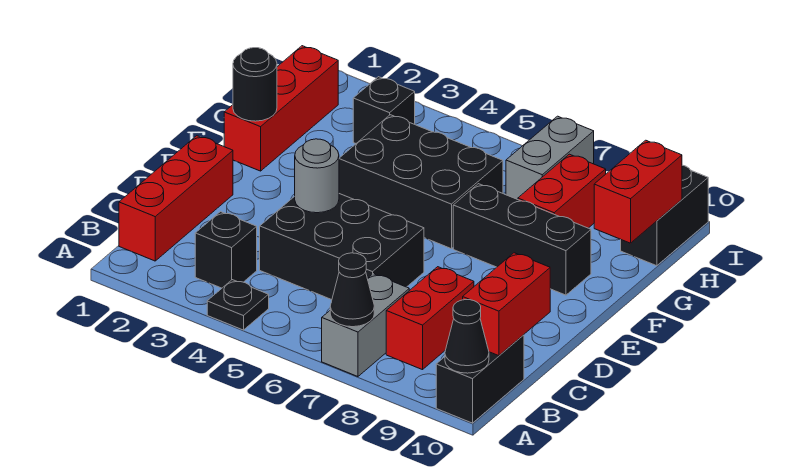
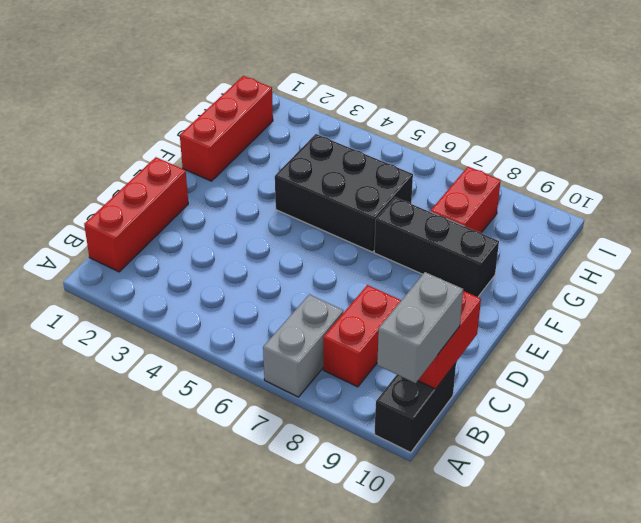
grey 1x2 brick [377,272,463,383] -> grey 1x2 brick moved to [506,116,594,200]
none -> black 1x1 plate [207,280,269,330]
none -> black 1x1 brick [195,212,257,288]
none -> black 2x3 brick [260,194,424,300]

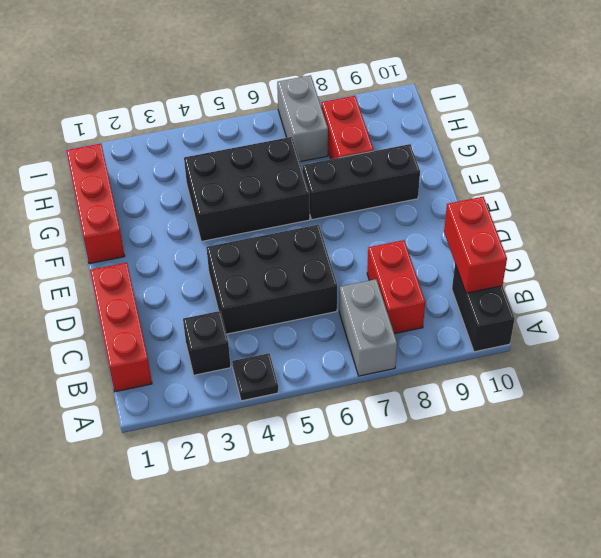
none -> black 1x1 brick [353,77,415,143]
none -> black 1x2 brick [621,165,708,266]
none -> black 1x1 cone [330,253,374,327]

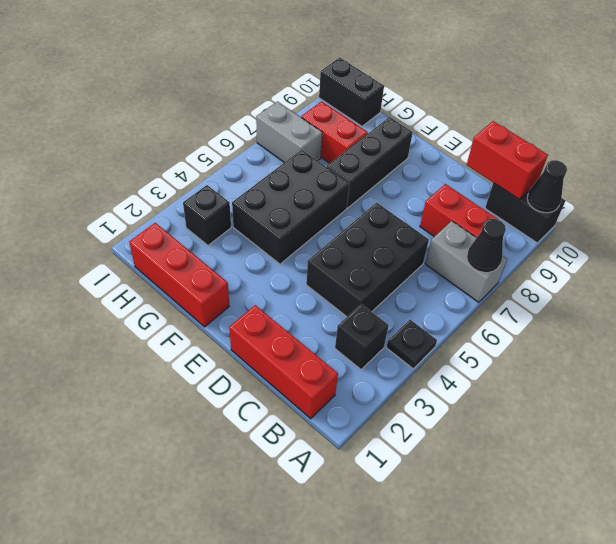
none -> grey 1x1 round brick [295,139,339,213]
none -> black 1x1 round brick [233,48,277,121]
none -> red 1x2 brick [594,140,682,243]

